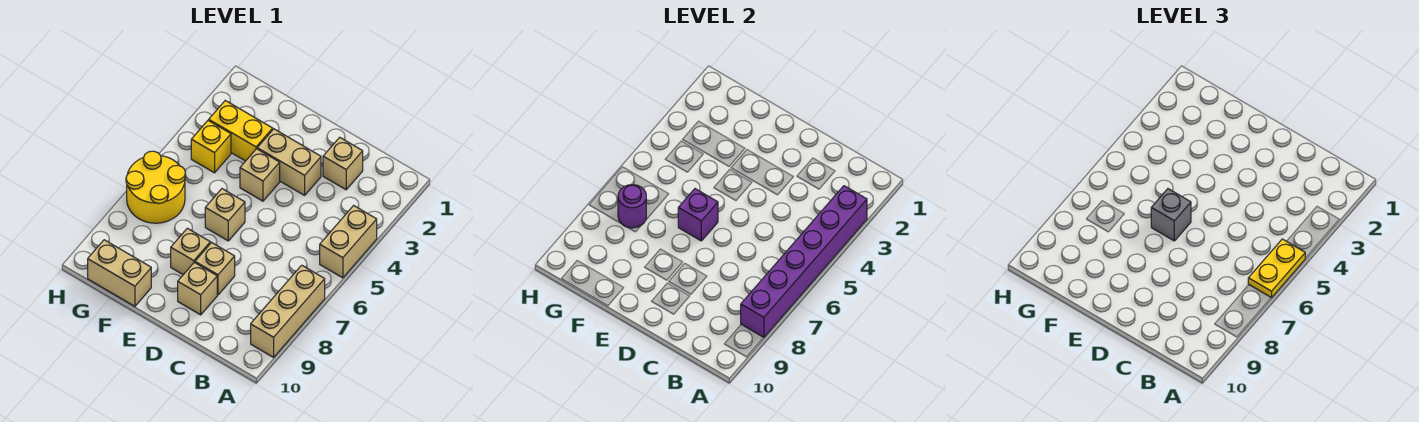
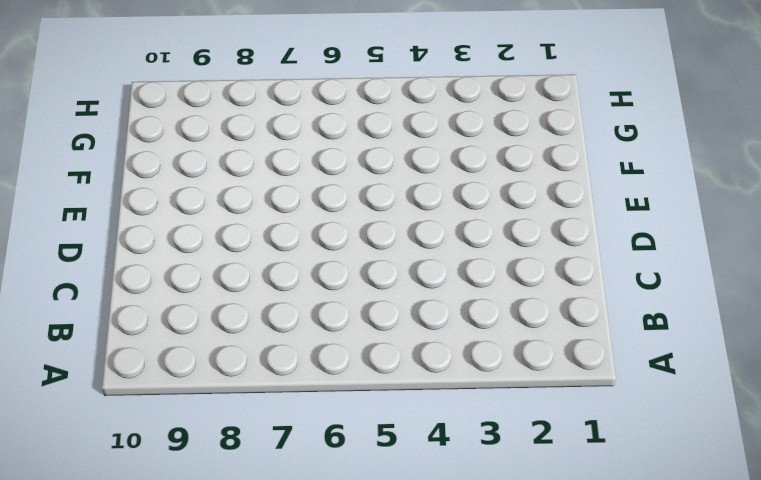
none -> tan 1x2 brick [320,206,377,278]
none -> tan 1x3 brick [251,265,325,357]
none -> tan 1x1 brick [323,137,363,190]

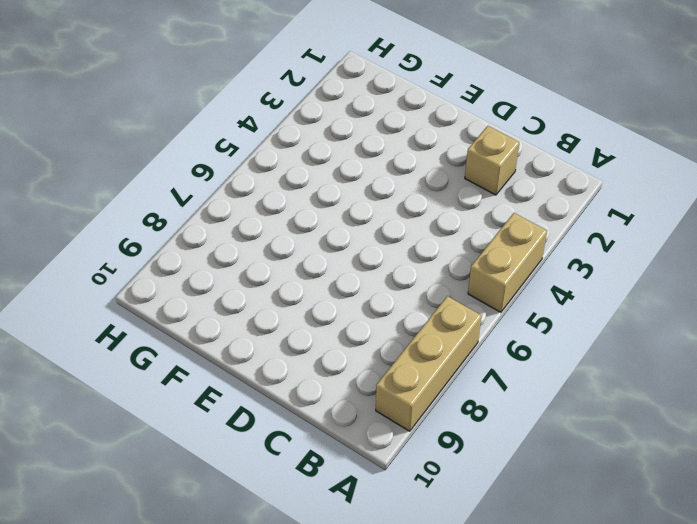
none -> tan 1x2 brick [257,129,321,195]
none -> tan 1x1 brick [195,243,235,295]
none -> tan 1x1 brick [178,263,217,315]

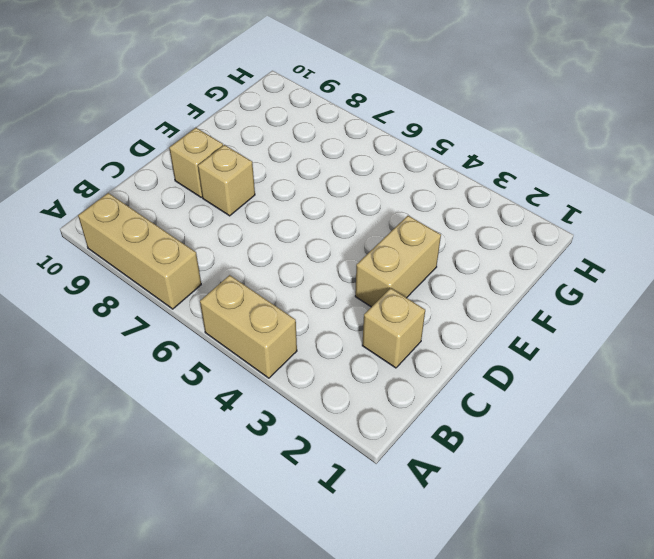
none -> tan 1x1 brick [240,149,280,201]
none -> tan 1x1 brick [205,189,245,241]
none -> tan 1x1 brick [171,228,210,275]

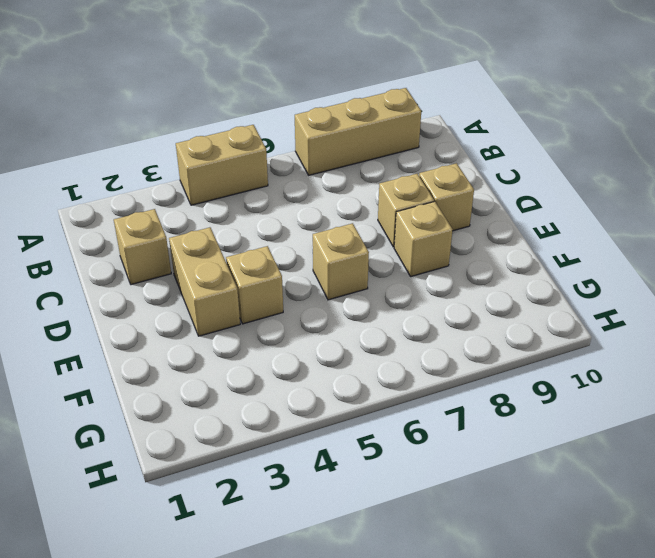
none -> yellow 1x2 brick [209,101,273,161]
none -> tan 1x2 brick [88,240,151,306]
none -> yellow 1x1 brick [191,120,231,173]

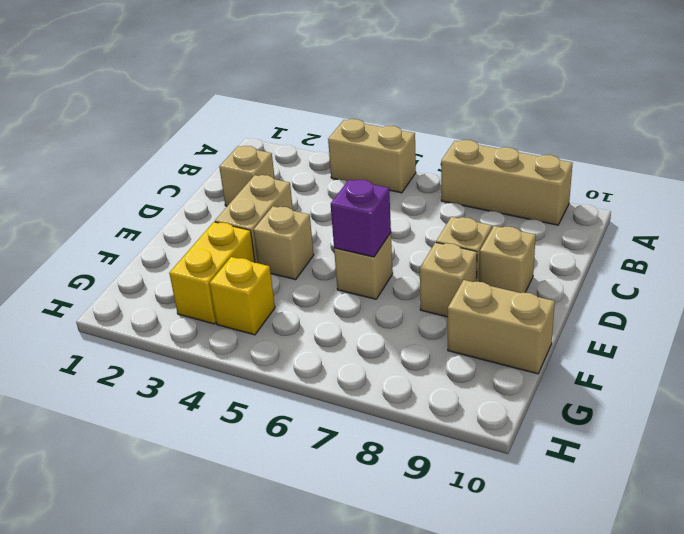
tan 1x2 brick [448,280,555,374] -> tan 1x2 brick turned to [88,240,151,306]
none -> yellow 2x2 round brick [126,151,186,223]
none -> purple 1x6 brick [741,186,867,338]
none -> purple 1x1 round brick [618,185,646,228]

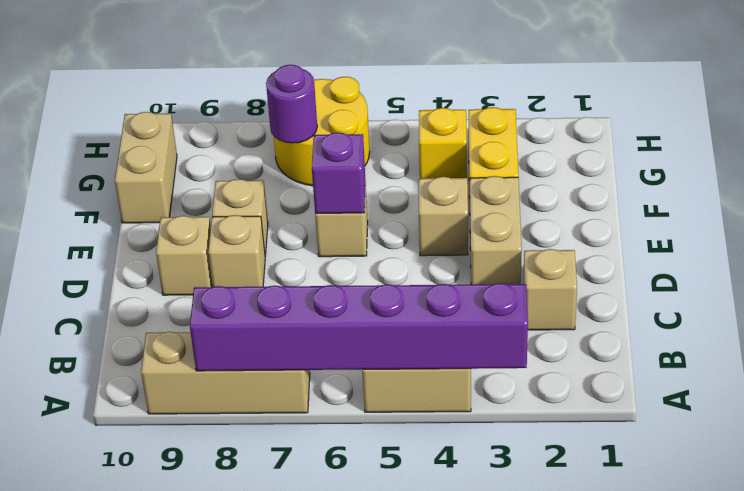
none -> yellow 1x2 plate [1248,239,1305,298]
none -> grey 1x1 brick [1151,189,1191,241]

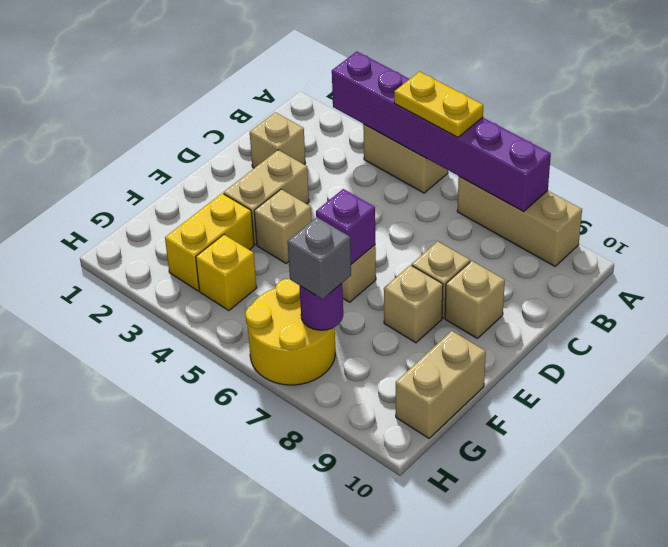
grey 1x1 brick [288,217,351,299] -> grey 1x1 brick moved to [1151,189,1191,241]

